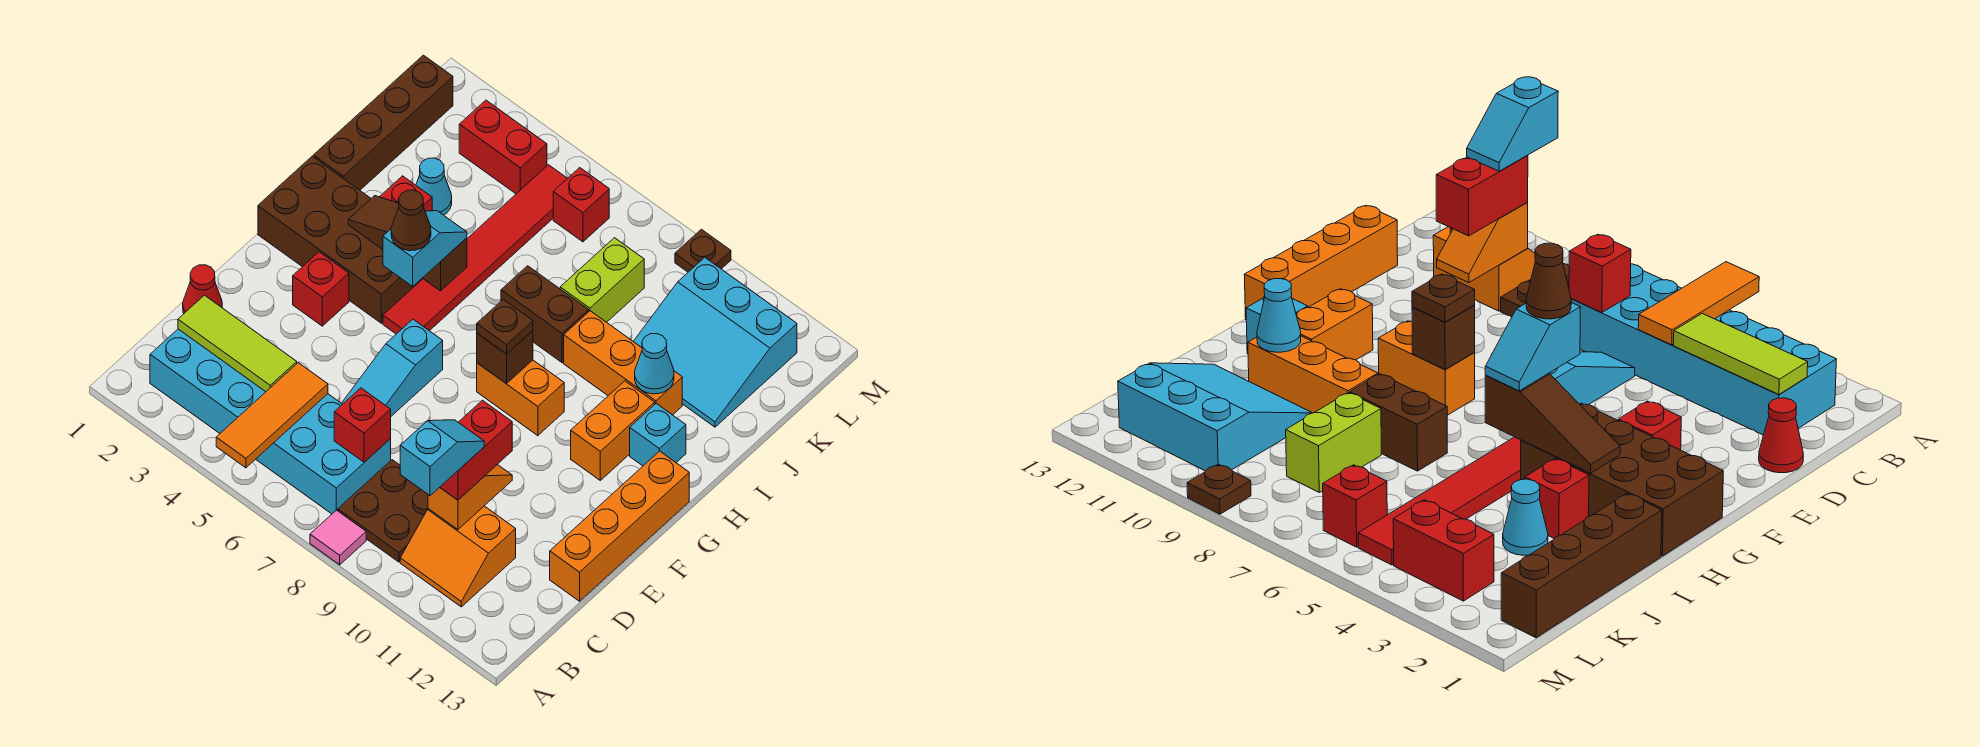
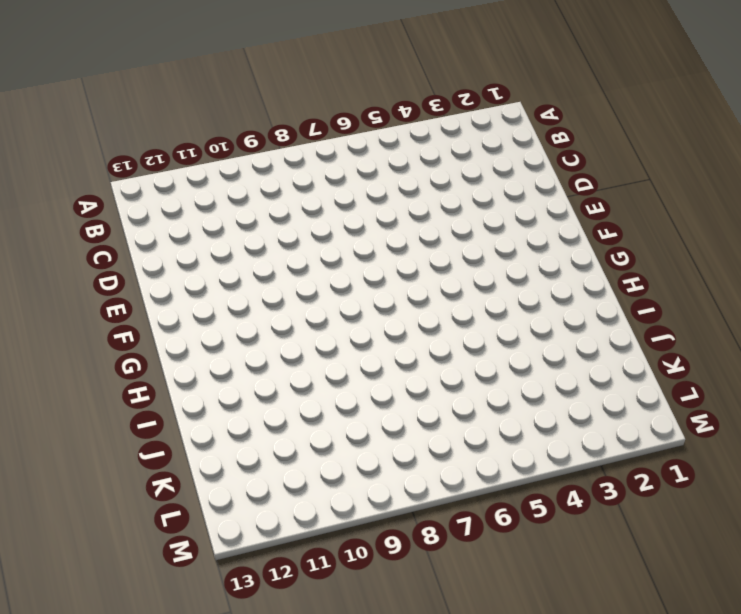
none -> pink 1x1 tile [310,510,366,565]
none -> cyan 2x6 brick [150,329,391,514]
none -> brown 2x2 plate [338,460,428,562]
none -> orange 2x2 slope [400,506,516,607]

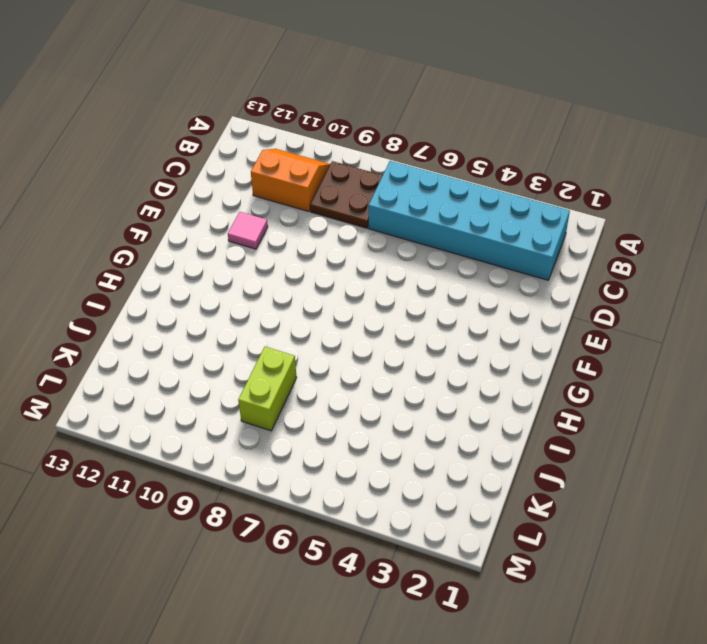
pink 1x1 tile [228,212,268,249] -> pink 1x1 tile moved to [310,510,366,565]
none -> red 1x1 cone [183,265,222,313]
none -> cyan 1x3 slope [342,319,443,416]
none -> orange 1x4 brick [550,451,689,601]
none -> red 1x1 brick [293,252,349,326]

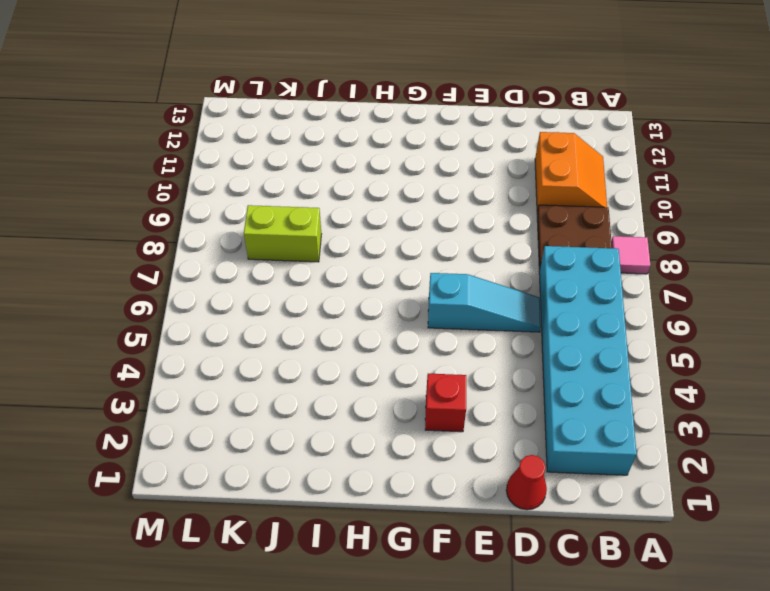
none -> orange 1x4 brick [550,451,689,601]
none -> brown 2x4 brick [258,156,423,323]
none -> red 1x6 tile [383,165,567,334]
none -> orange 1x2 brick [477,360,564,436]

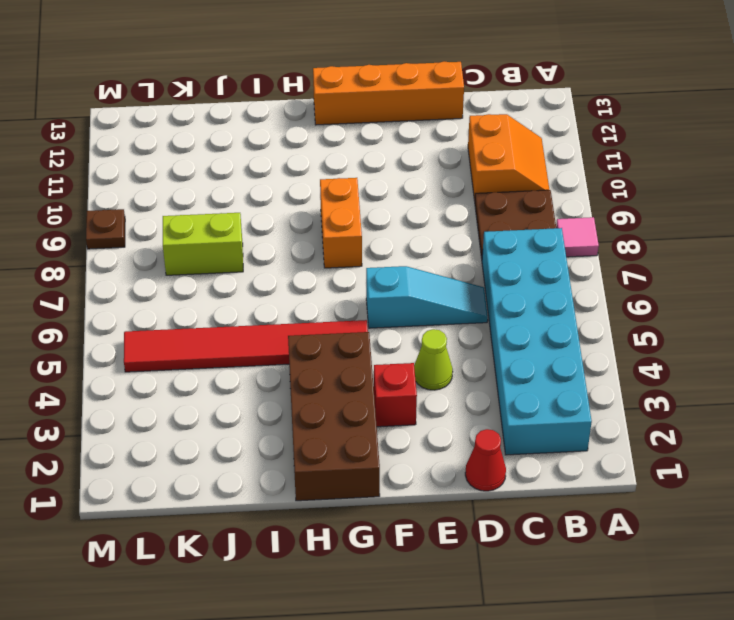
lime 1x1 cone [414,329,453,390] -> none
none -> orange 1x2 brick [571,381,655,480]
none -> cyan 1x1 brick [630,403,686,466]
none -> brown 1x4 brick [313,55,453,190]
none -> red 1x1 brick [380,176,432,211]

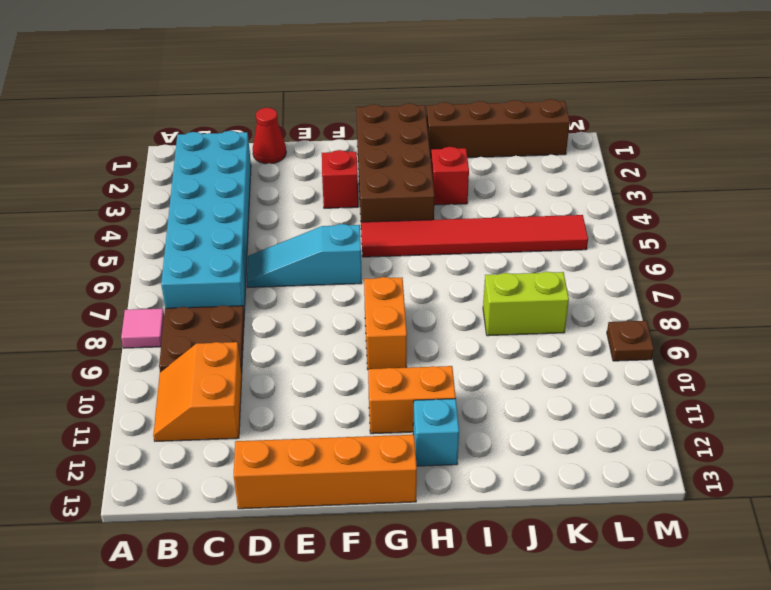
none -> brown 1x2 brick [501,266,589,363]
none -> orange 1x3 brick [564,311,682,415]
none -> cyan 1x1 cone [416,158,452,215]
none -> cyan 3x3 slope [633,257,797,427]

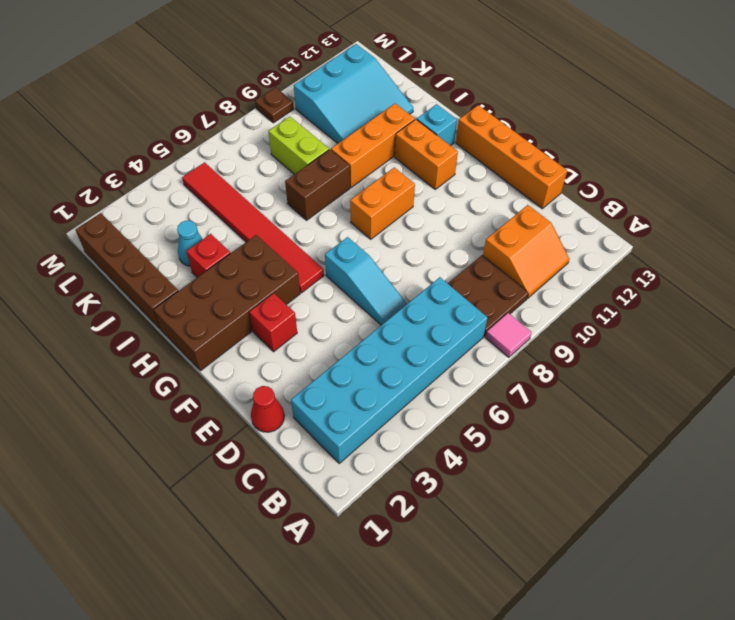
none -> red 1x2 brick [459,100,547,194]
none -> red 1x1 brick [553,168,609,242]
none -> orange 1x3 tile [216,363,328,468]
none -> lime 1x3 tile [178,295,297,392]

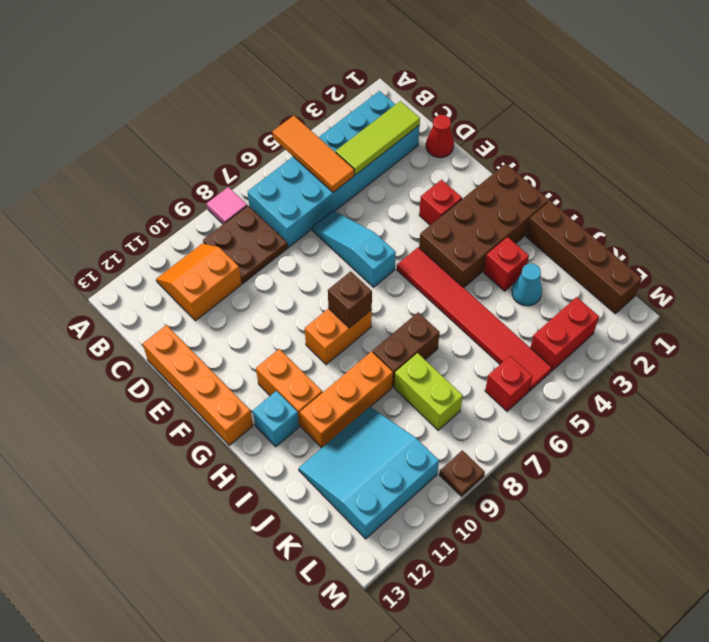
none -> red 1x1 brick [334,388,391,462]
none -> orange 1x2 slope [428,465,512,530]
none -> brown 1x3 slope [348,196,467,291]
none -> cyan 1x1 cone [635,334,674,394]

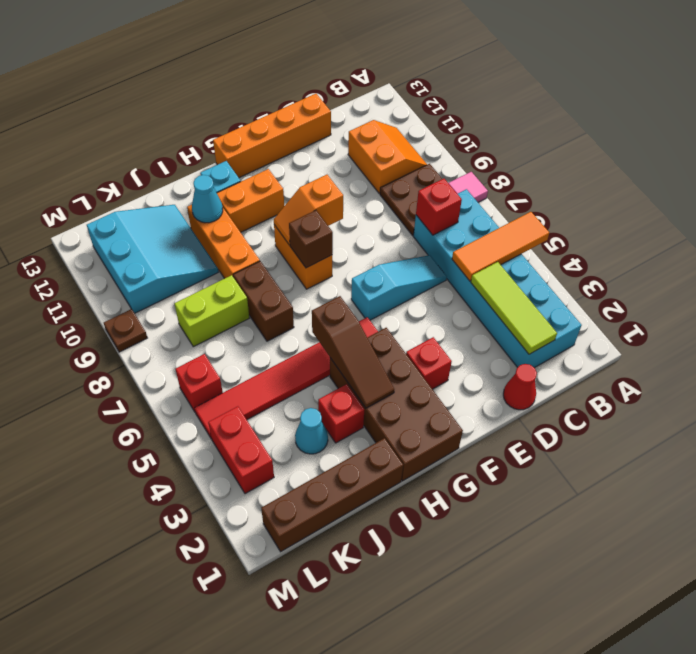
orange 1x2 slope [274,175,343,245] -> orange 1x2 slope moved to [428,465,512,530]
none -> red 1x2 brick [440,400,512,500]
none -> cyan 1x2 slope [383,211,467,286]
none -> brown 1x1 plate [477,299,533,354]
none -> cyan 1x2 slope [400,420,484,496]

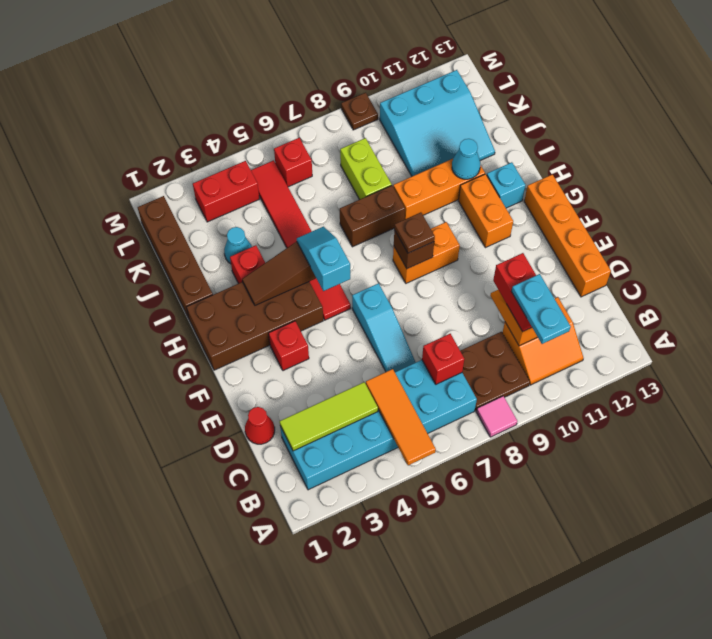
cyan 1x2 plate [511,274,571,344] -> cyan 1x2 slope [400,420,484,496]
none -> brown 1x1 cone [391,190,431,251]

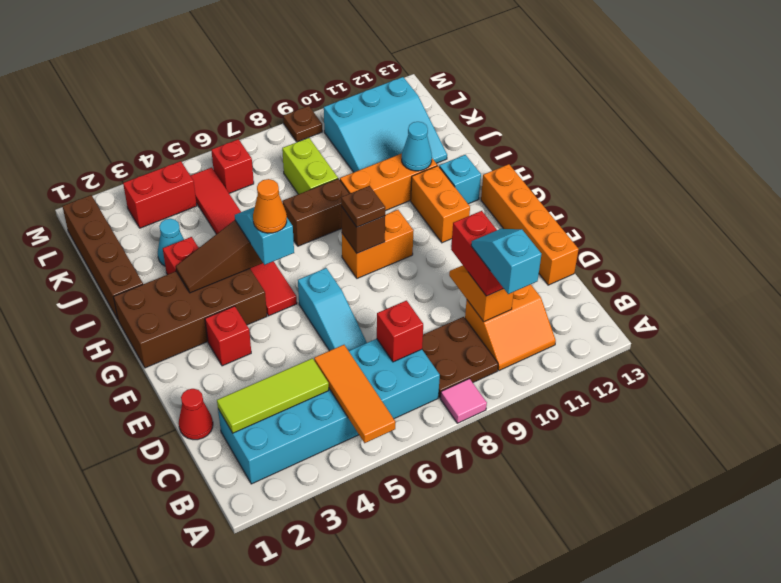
orange 1x1 cone [253,179,287,233] -> brown 1x1 cone [391,190,431,251]

